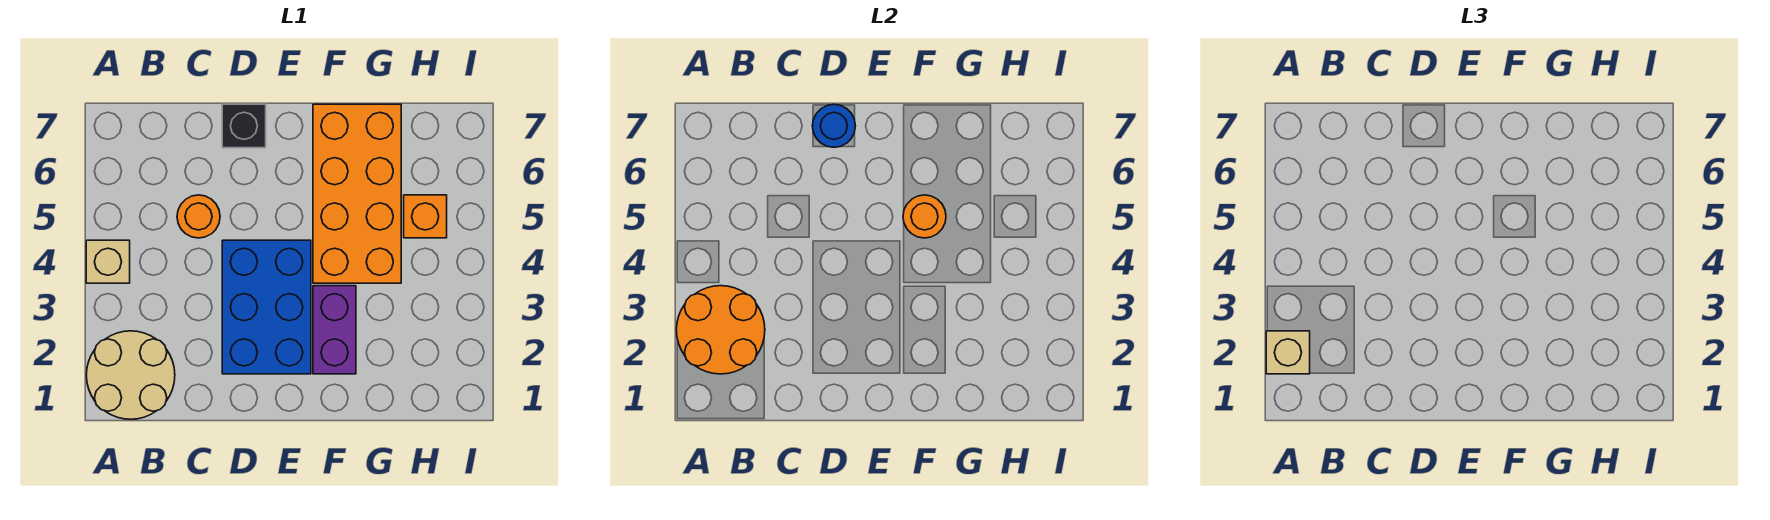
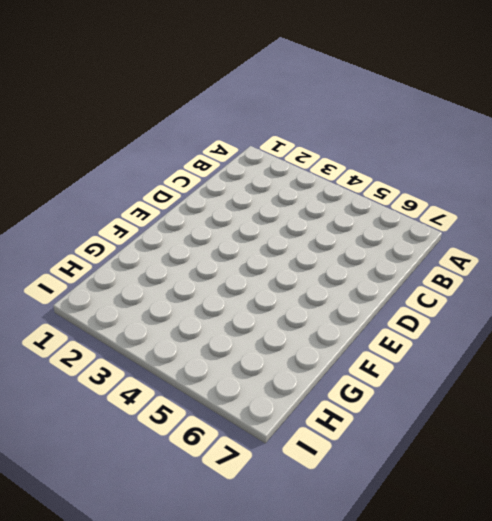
none -> tan 2x2 round brick [86,331,175,419]
none -> tan 1x1 brick [86,240,130,283]
none -> orange 1x1 round brick [177,195,220,238]

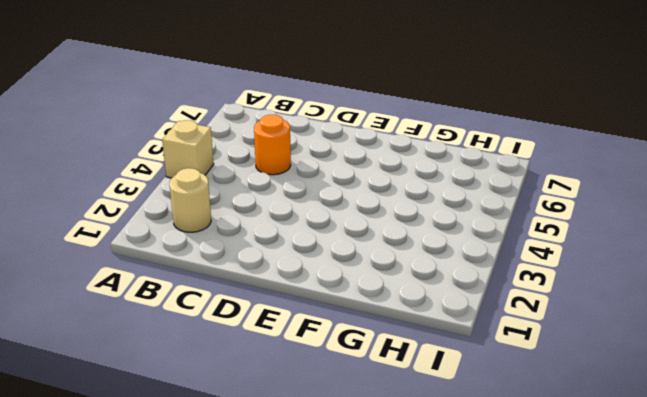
tan 1x1 round brick [170,168,211,232] -> tan 2x2 round brick [86,331,175,419]
none -> blue 2x3 brick [222,240,311,374]
none -> black 1x1 brick [222,104,266,148]
none -> purple 1x2 brick [313,286,356,374]

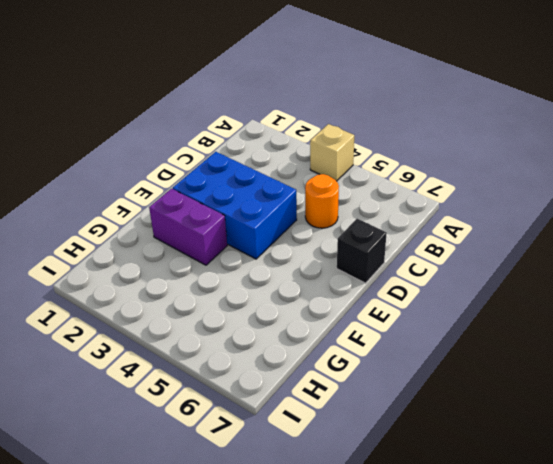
none -> tan 2x2 round brick [86,331,175,419]
none -> orange 2x4 brick [313,104,401,283]
none -> orange 1x1 brick [404,195,447,238]

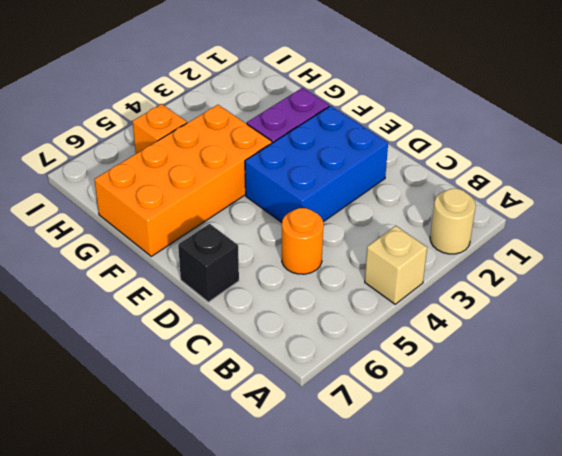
tan 1x1 round brick [430,189,476,254] -> tan 2x2 round brick [86,331,175,419]
none -> orange 2x2 round brick [676,286,765,374]
none -> blue 1x1 round brick [812,104,855,147]
none -> orange 1x1 round brick [903,195,946,238]

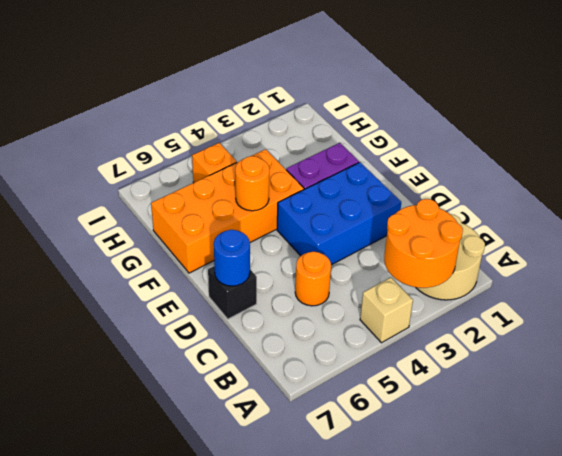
none -> tan 1x1 brick [1266,331,1310,374]

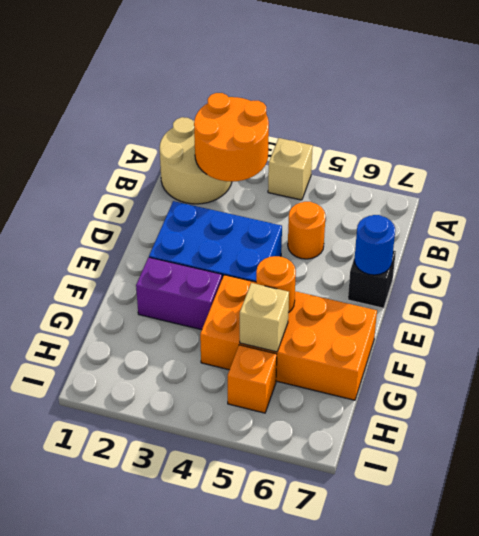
tan 1x1 brick [240,283,289,352] -> tan 1x1 brick moved to [1266,331,1310,374]

